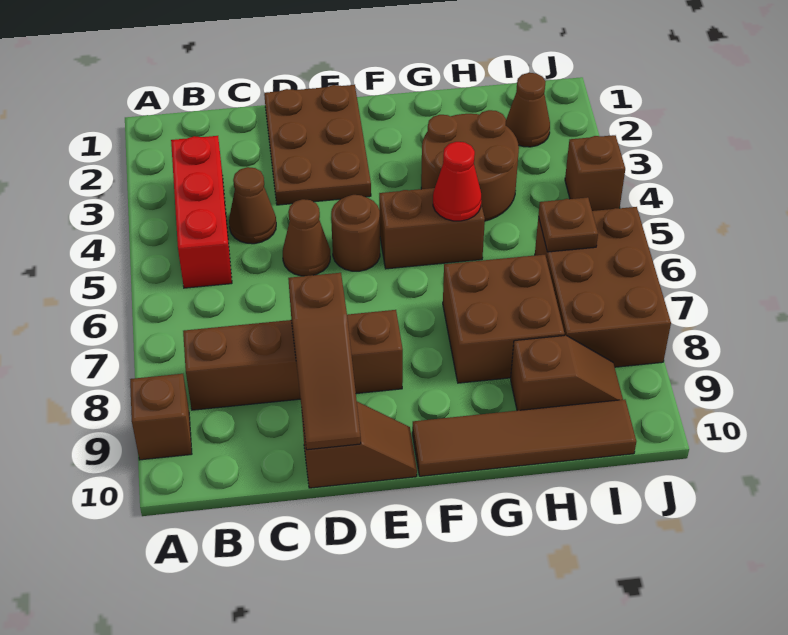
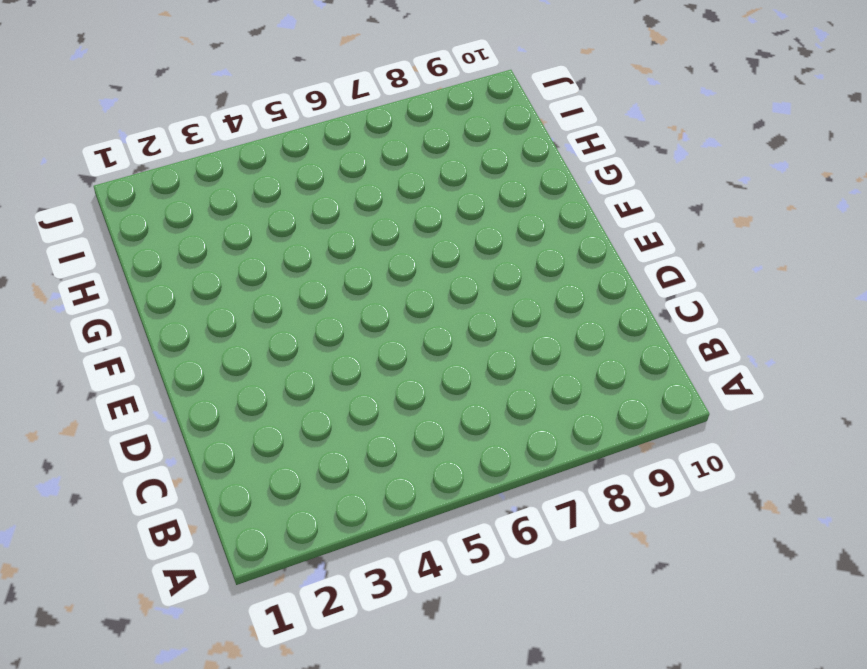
none -> brown 1x1 brick [130,374,192,460]
none -> red 1x3 brick [171,136,232,288]
none -> brown 1x4 brick [183,310,403,410]

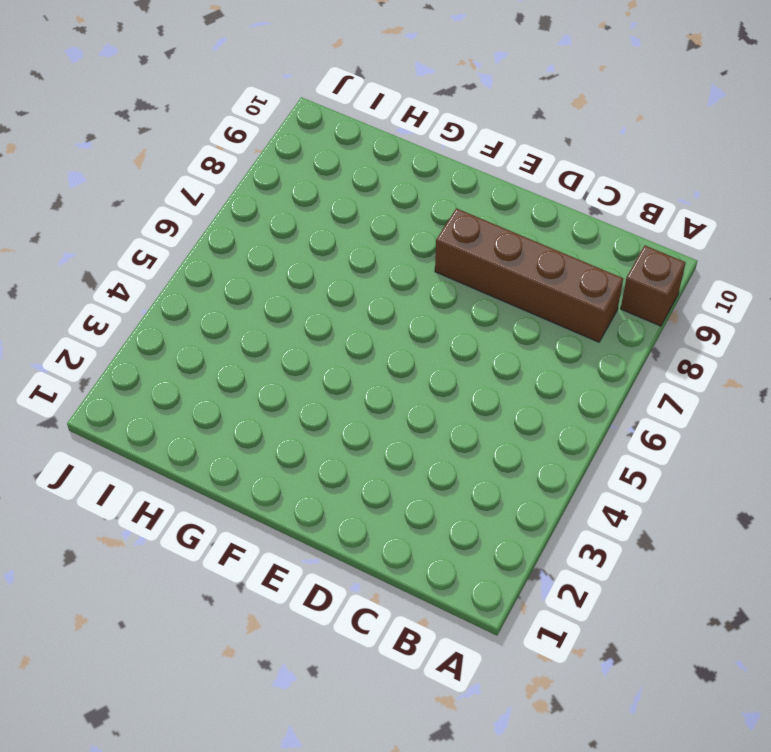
none -> red 1x3 brick [171,136,232,288]
none -> brown 1x1 cone [229,167,276,244]
none -> brown 2x3 plate [264,85,371,205]

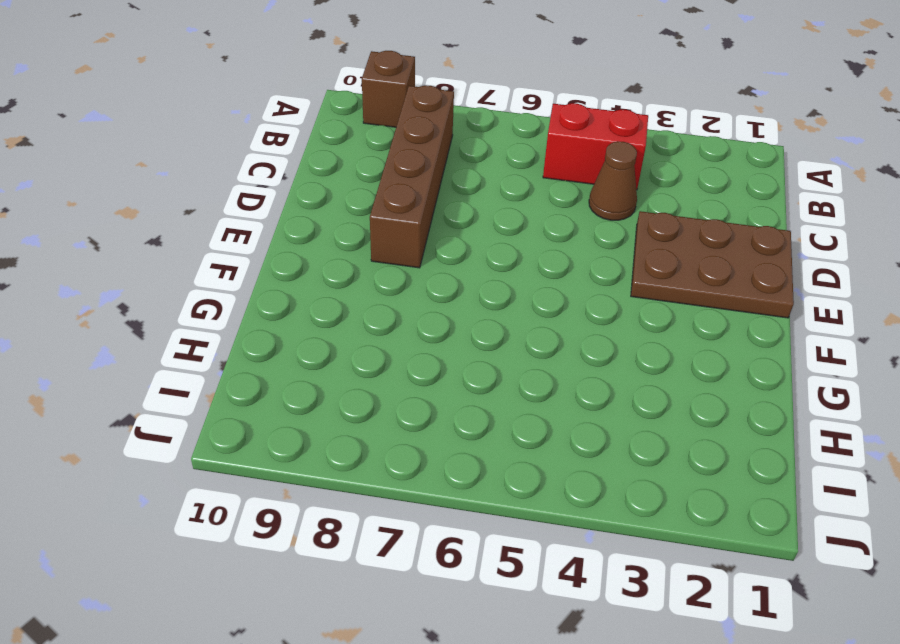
red 1x2 brick [543,103,648,190] -> red 1x3 brick [171,136,232,288]
none -> brown 1x1 cone [283,199,330,276]
none -> brown 1x2 slope [302,402,417,488]
none -> brown 1x1 round brick [331,195,380,271]

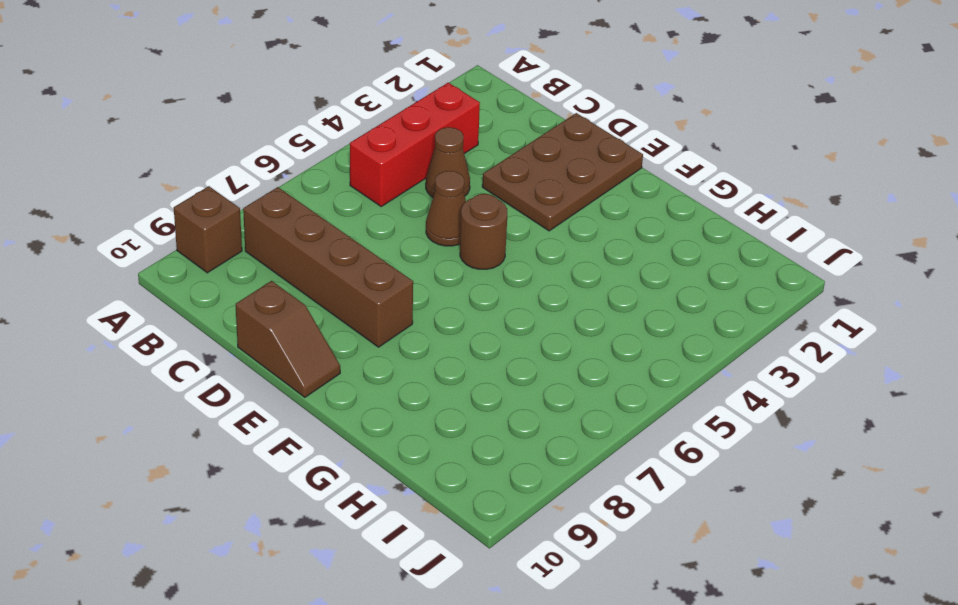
none -> brown 1x2 brick [379,188,485,269]
none -> brown 1x4 tile [412,400,636,476]
none -> brown 2x2 round brick [421,110,519,221]

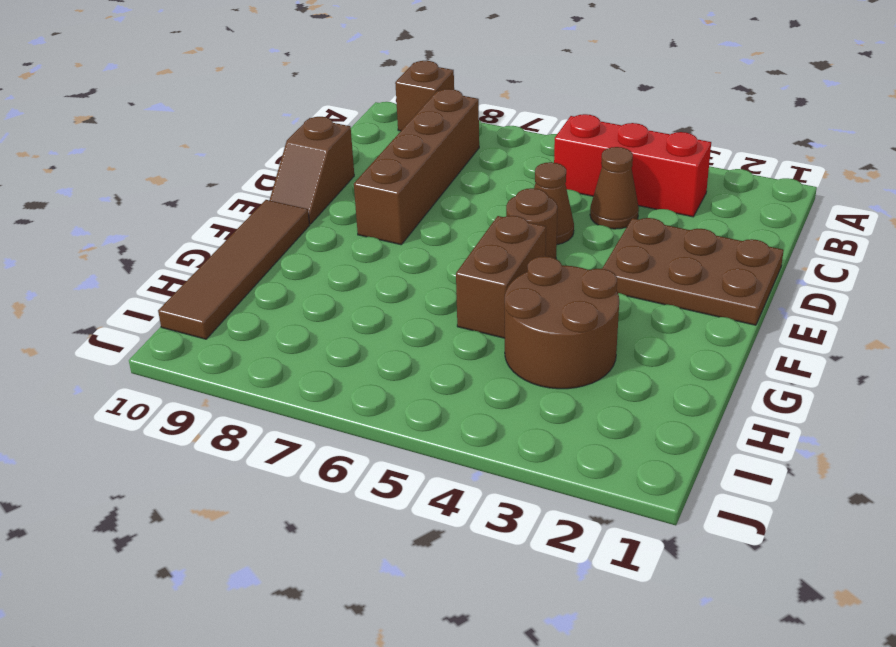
none -> brown 2x2 brick [443,255,564,383]
none -> brown 1x2 slope [511,335,623,411]
none -> brown 1x1 cone [506,73,550,147]

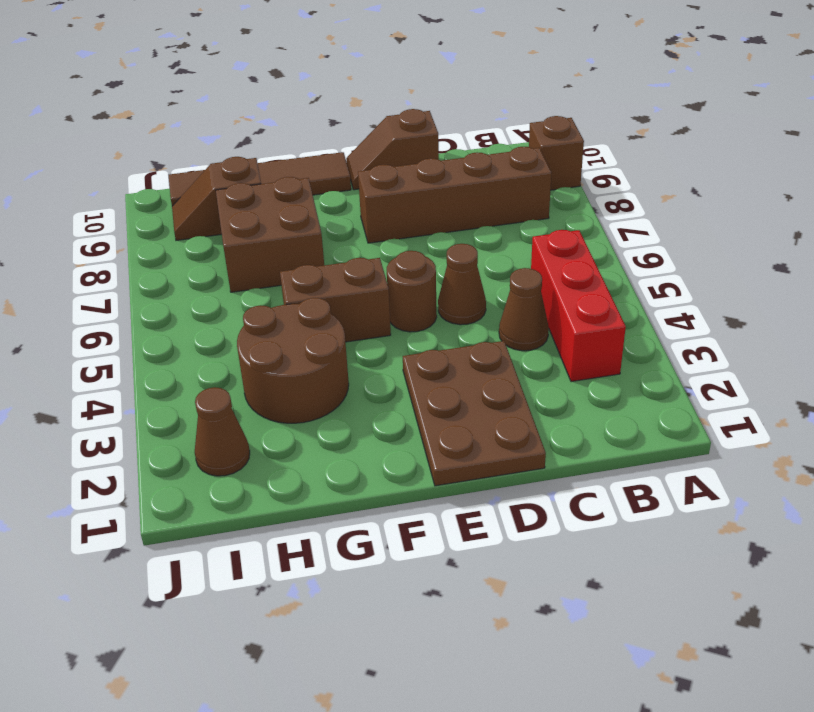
none -> brown 2x3 brick [535,207,671,367]
none -> brown 1x1 brick [565,135,625,211]
none -> brown 1x3 slope [288,273,361,450]

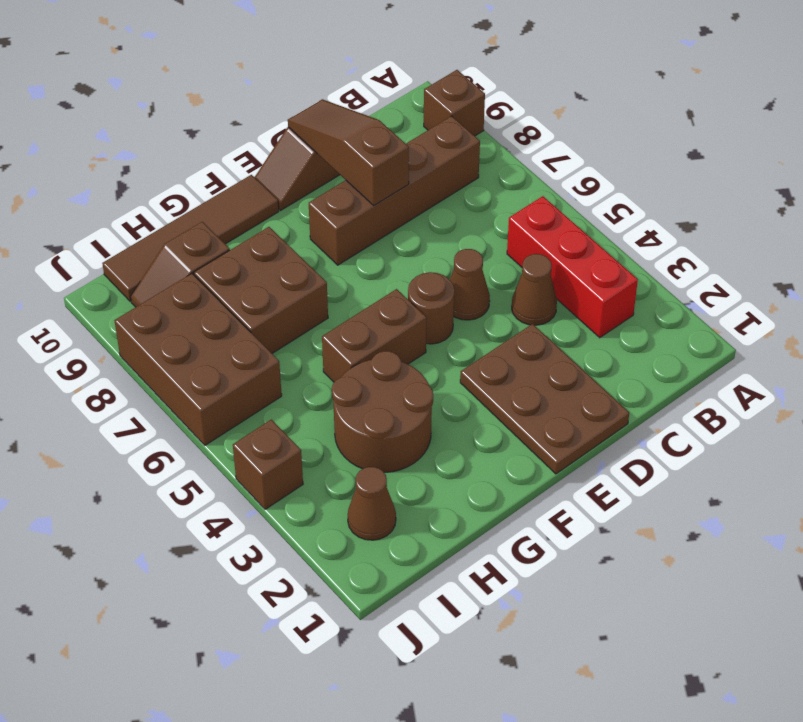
none -> red 1x1 cone [433,142,481,221]
none -> brown 1x1 plate [538,197,598,252]

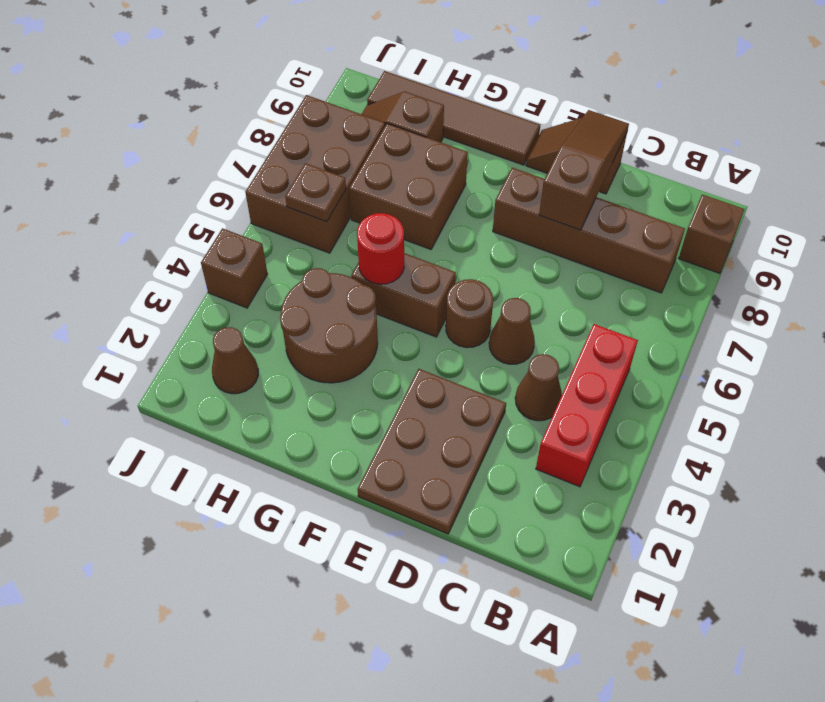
red 1x1 round brick [357,213,404,284] -> red 1x1 cone [433,142,481,221]

